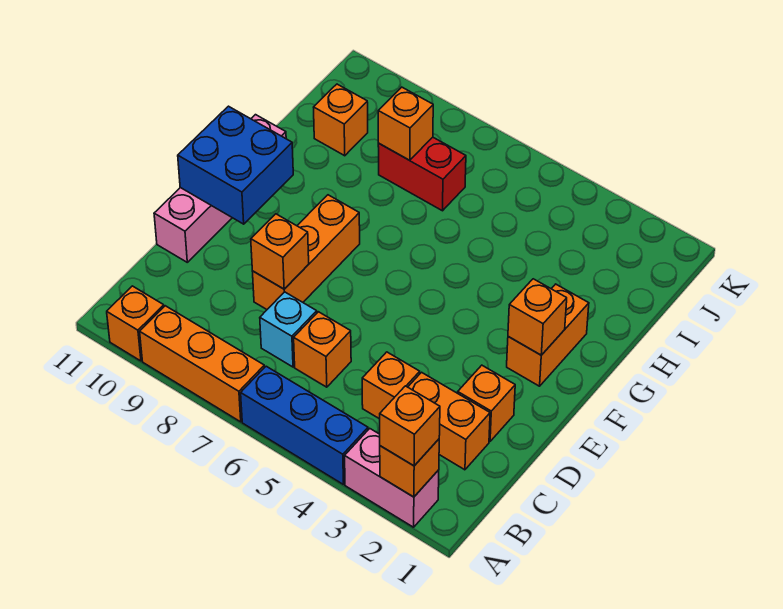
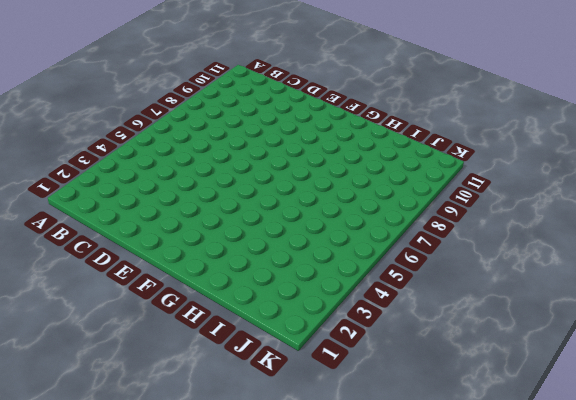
none -> pink 1x2 brick [345,429,439,527]
none -> blue 1x3 brick [241,366,368,484]
none -> orange 1x3 brick [140,306,264,422]

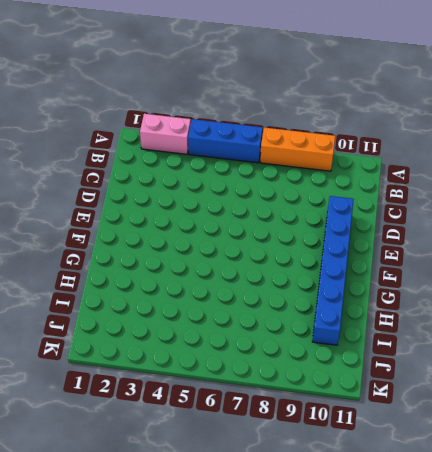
blue 1x6 brick [312,196,354,345] -> orange 1x1 brick [314,84,368,156]
none -> orange 1x1 brick [107,286,164,361]
none -> orange 1x2 brick [408,372,490,470]
none -> orange 1x1 brick [362,352,420,419]

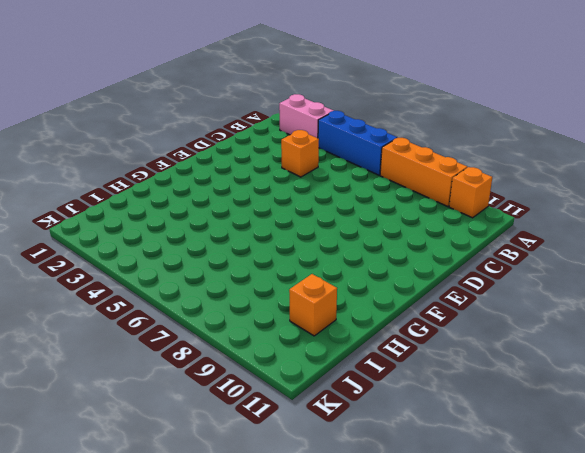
none -> orange 1x2 brick [408,372,490,470]
none -> orange 1x1 brick [294,312,351,387]
none -> cyan 1x1 brick [260,292,317,367]

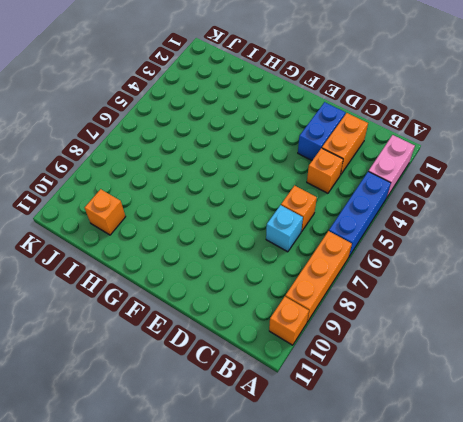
blue 1x2 brick [298,102,345,160] -> orange 1x1 brick [458,365,515,441]
none -> orange 1x3 brick [252,195,360,309]
none -> pink 1x4 brick [154,115,286,262]
none -> orange 1x2 brick [507,284,589,386]

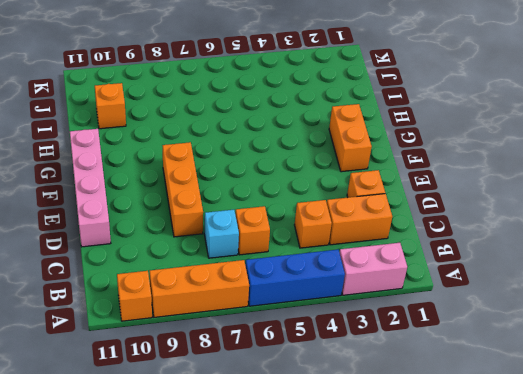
none -> red 1x2 brick [378,137,466,211]
none -> orange 1x1 brick [380,439,439,497]
none -> orange 1x1 brick [251,214,309,289]

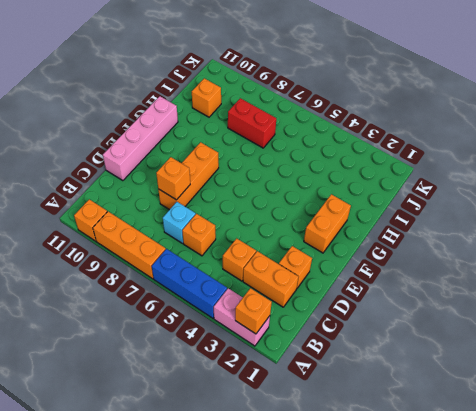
none -> blue 2x2 brick [178,106,293,224]
none -> orange 1x1 brick [508,279,567,355]
none -> orange 1x1 brick [378,87,433,160]

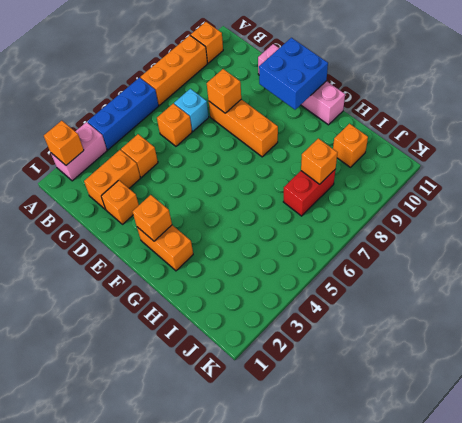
none -> orange 1x1 brick [380,386,440,466]

